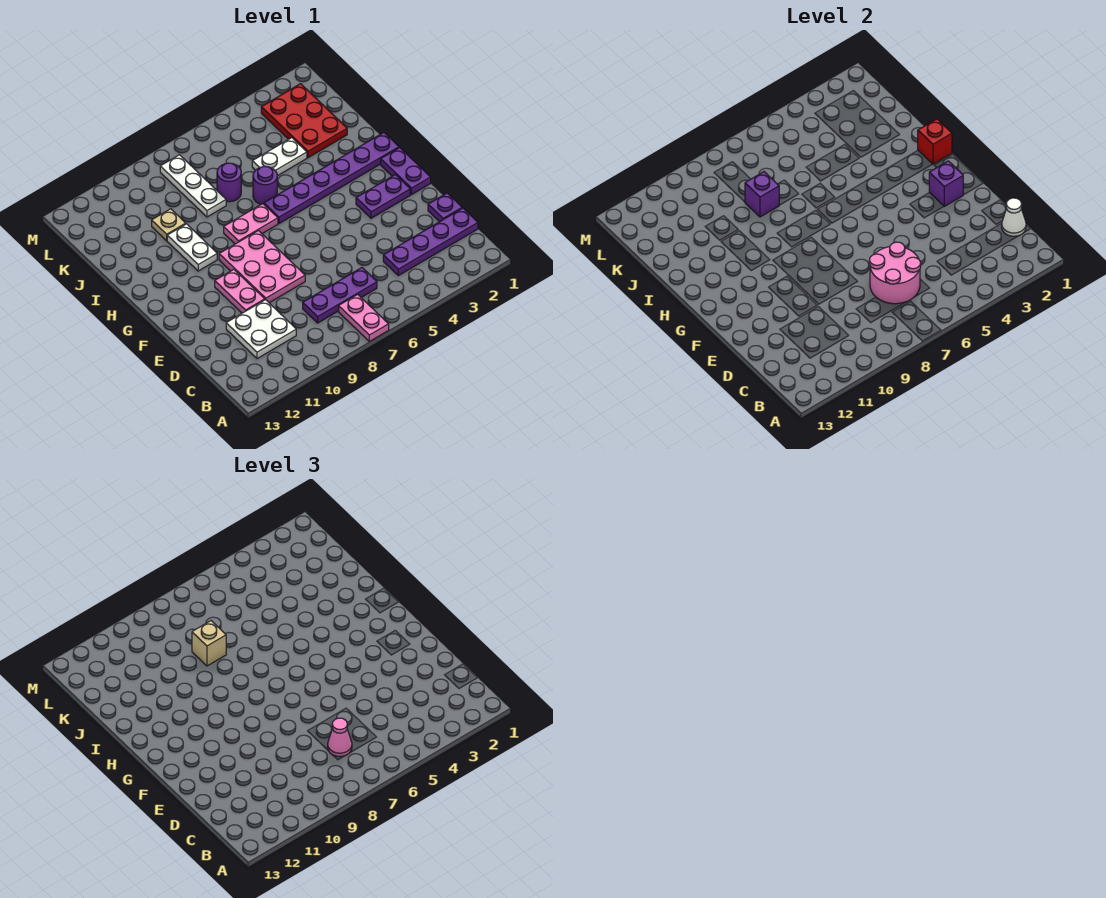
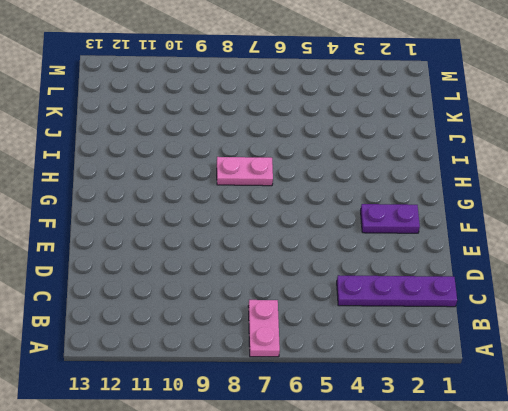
none -> purple 1x3 plate [303,268,377,323]
none -> white 2x2 plate [226,300,296,359]
none -> purple 1x1 plate [428,193,462,222]

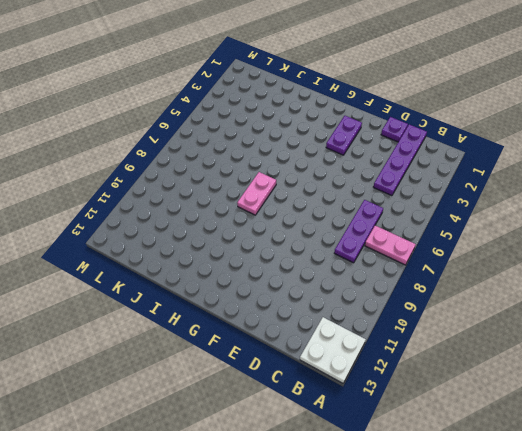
white 2x2 plate [300,317,366,383] -> white 2x2 plate moved to [226,300,296,359]
none -> pink 2x3 plate [219,231,305,303]
none -> pink 1x2 plate [215,270,265,313]
none -> purple 1x2 plate [381,148,431,195]

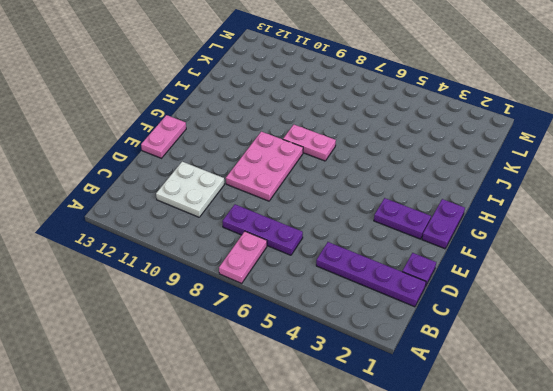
pink 1x2 plate [141,115,186,158] -> pink 1x2 plate moved to [215,270,265,313]
none -> purple 1x6 plate [264,133,399,224]
none -> white 1x2 plate [167,224,217,271]
none -> purple 1x1 round brick [253,166,277,204]

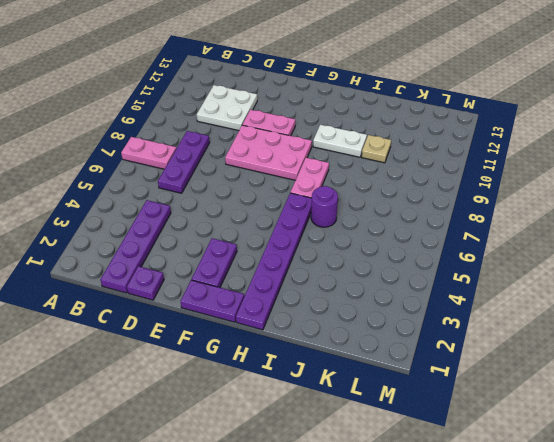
none -> red 2x3 plate [261,84,347,158]
none -> white 1x2 plate [252,138,307,176]
none -> purple 1x1 round brick [217,163,241,202]

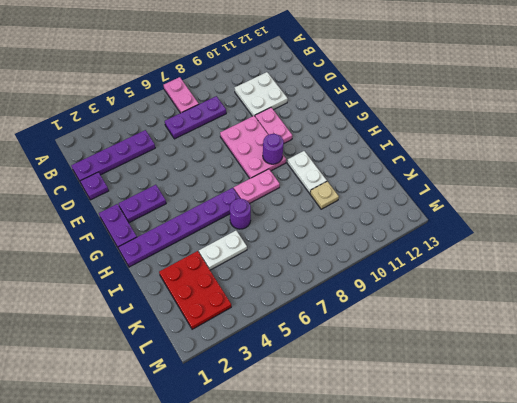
purple 1x1 round brick [263,134,284,164] -> purple 1x1 round brick moved to [217,163,241,202]
none -> white 1x3 plate [160,155,226,217]
none -> white 1x1 cone [1002,198,1026,236]
none -> pink 2x2 round brick [869,242,921,304]

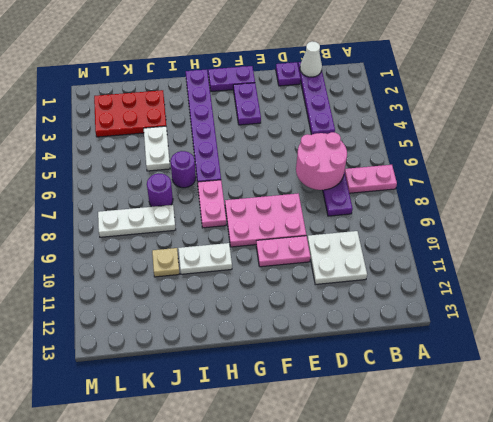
none -> purple 1x1 brick [929,161,963,206]
none -> red 1x1 brick [918,119,952,164]
none -> purple 1x1 brick [745,172,779,217]

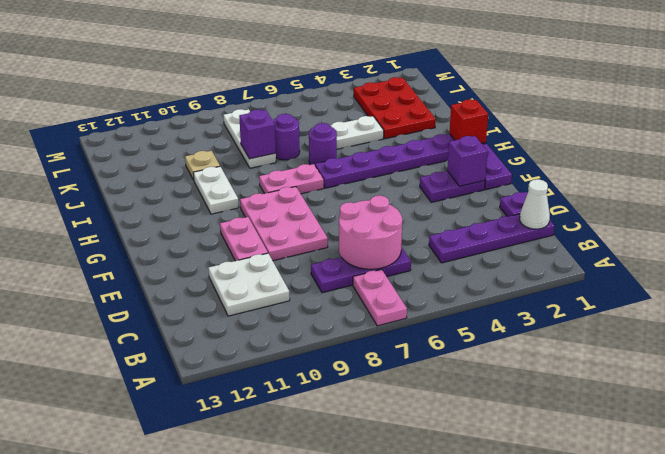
none -> pink 1x1 cone [328,718,352,757]
none -> tan 1x1 brick [192,621,226,666]

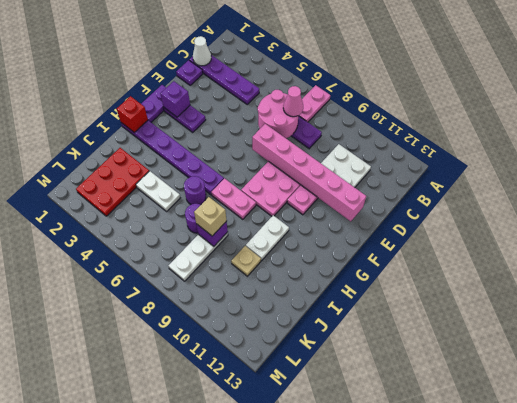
pink 1x6 brick [252,124,366,221] -> none

